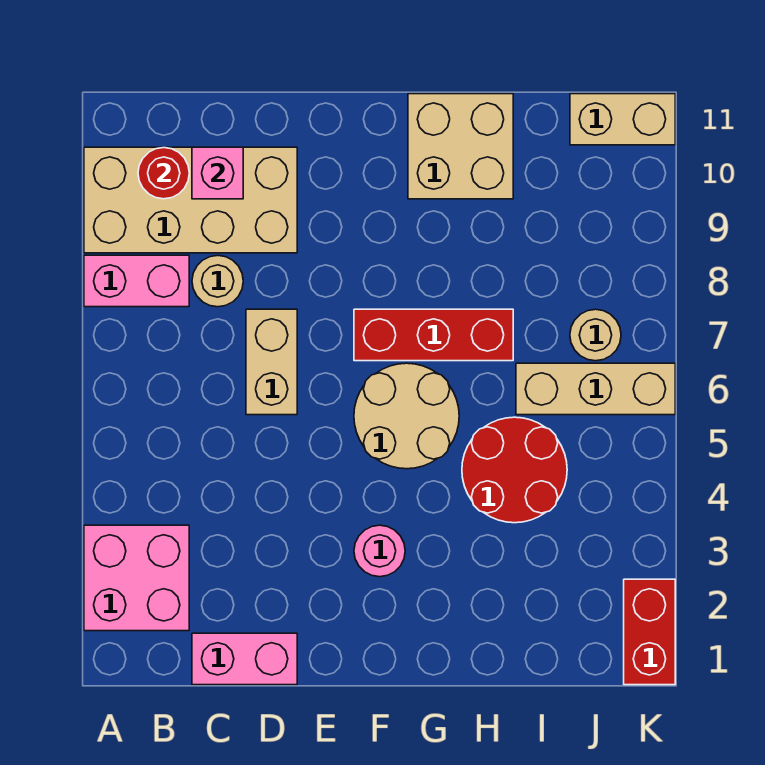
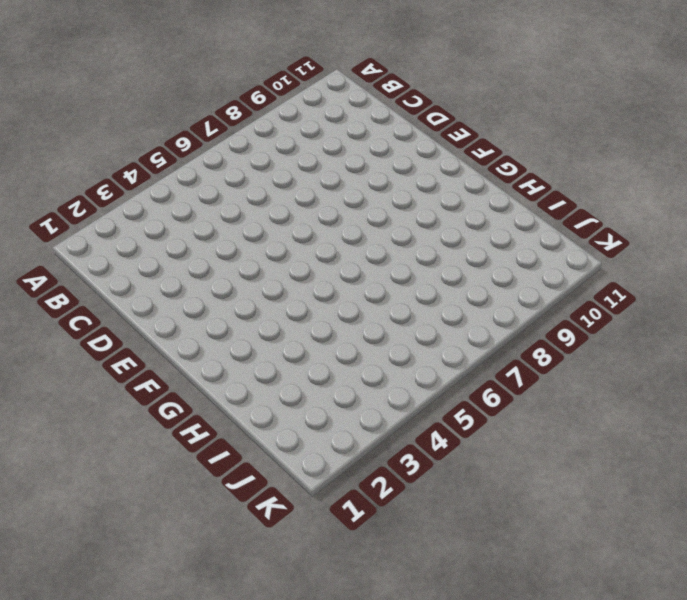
none -> pink 2x2 brick [84,525,189,631]
none -> pink 1x2 brick [84,255,189,307]
none -> tan 2x4 brick [84,147,297,253]

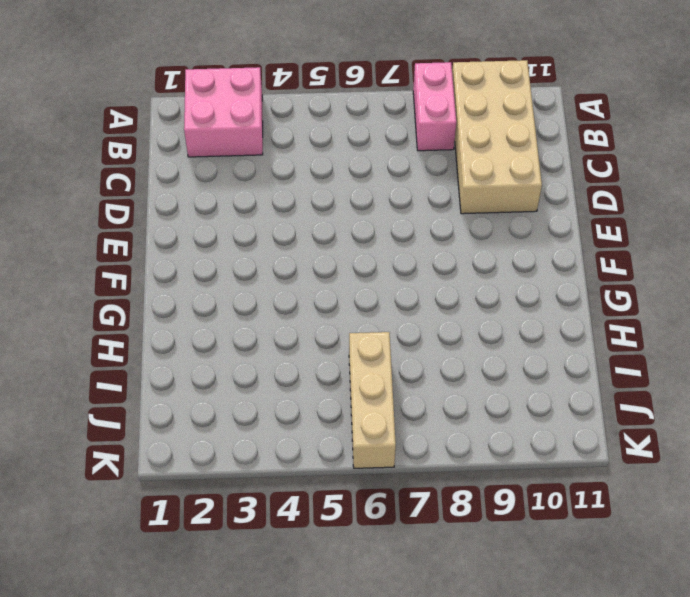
none -> pink 1x2 brick [192,633,297,685]
none -> tan 1x1 round brick [192,255,243,307]
none -> tan 1x2 brick [246,309,297,415]

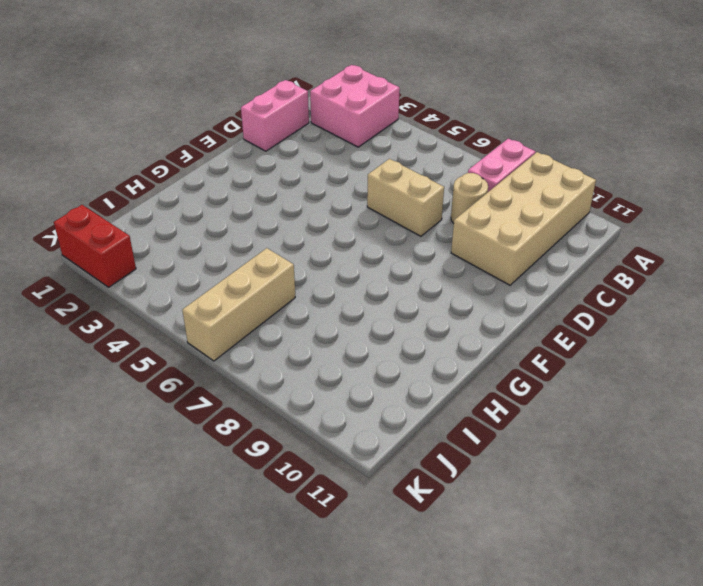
none -> pink 1x1 round brick [354,525,405,577]
none -> tan 2x2 round brick [354,363,459,469]
none -> red 1x3 brick [354,309,513,361]

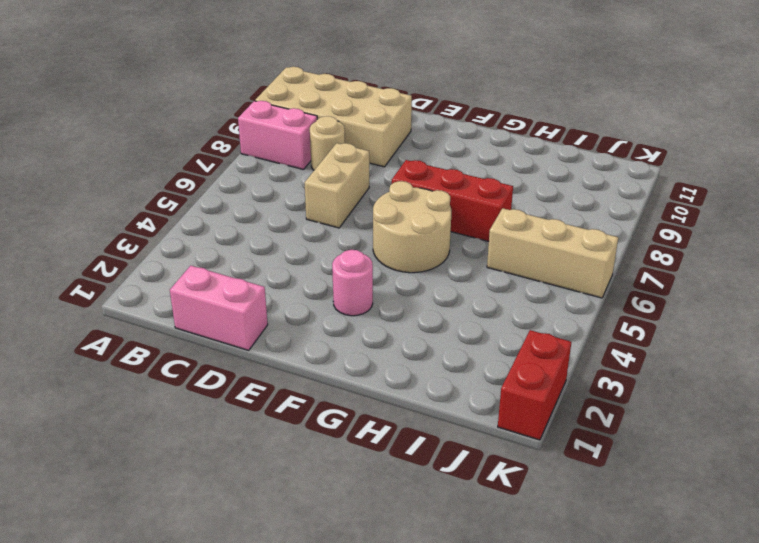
none -> pink 2x2 brick [84,525,189,631]
none -> tan 2x2 brick [408,94,513,199]
none -> red 2x2 round brick [462,417,567,523]

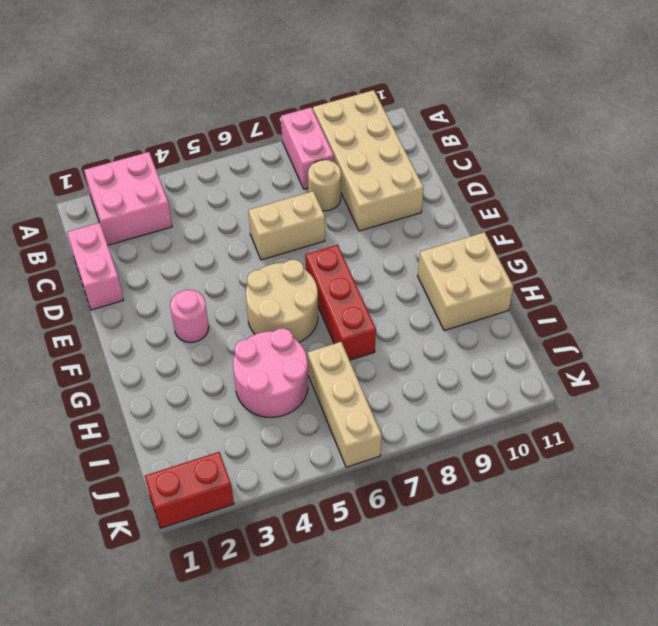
pink 2x2 round brick [233,328,308,417] -> red 2x2 round brick [462,417,567,523]
none -> tan 1x1 round brick [570,309,621,361]
none -> tan 1x2 brick [570,94,675,145]
none -> red 1x1 round brick [138,148,189,199]

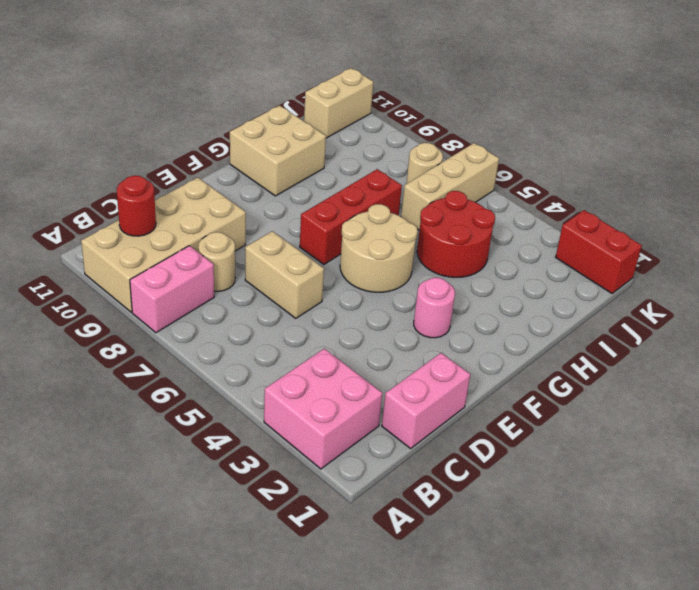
none -> pink 1x1 brick [192,147,243,199]

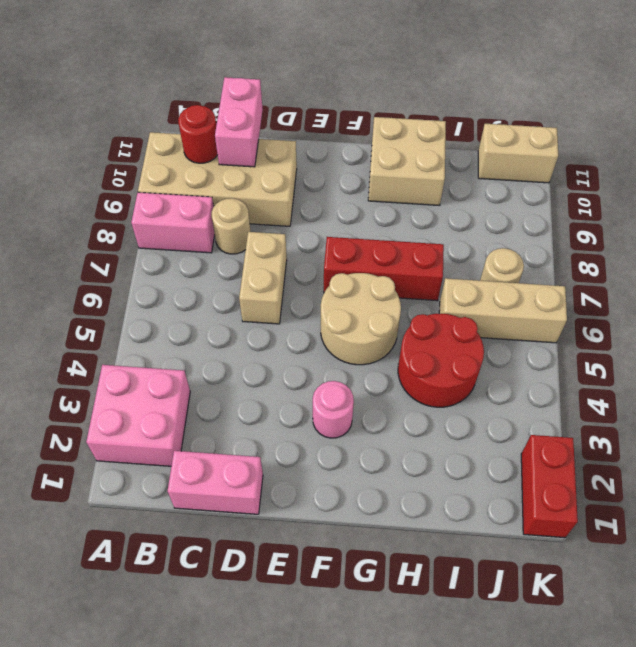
pink 1x2 brick [215,77,263,167] -> pink 1x1 brick [192,147,243,199]

